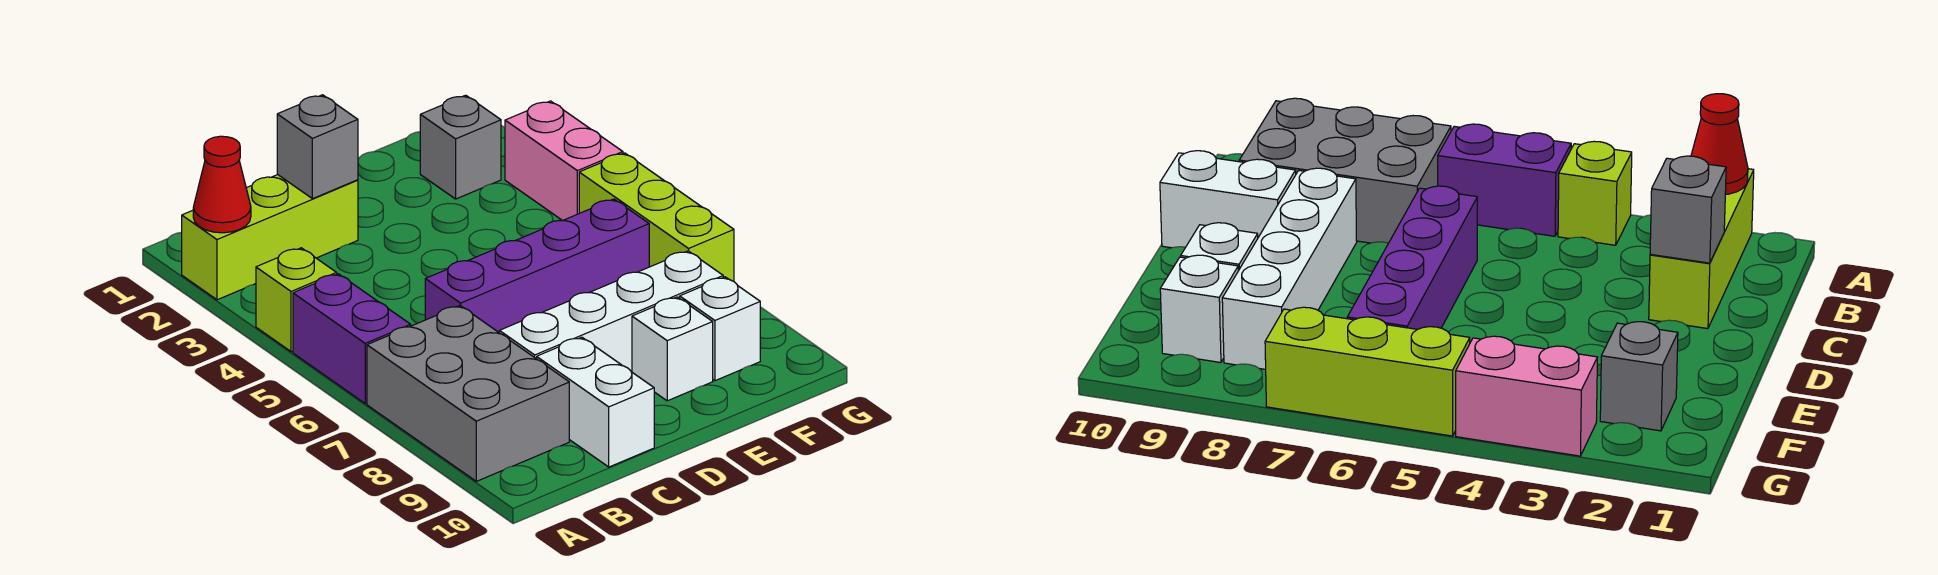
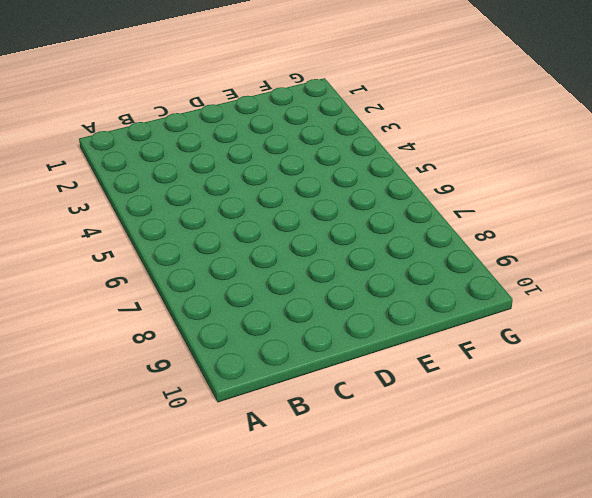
none -> lime 1x3 brick [182,175,358,300]
none -> lime 1x1 brick [256,248,337,352]
none -> purple 1x2 brick [293,274,411,403]

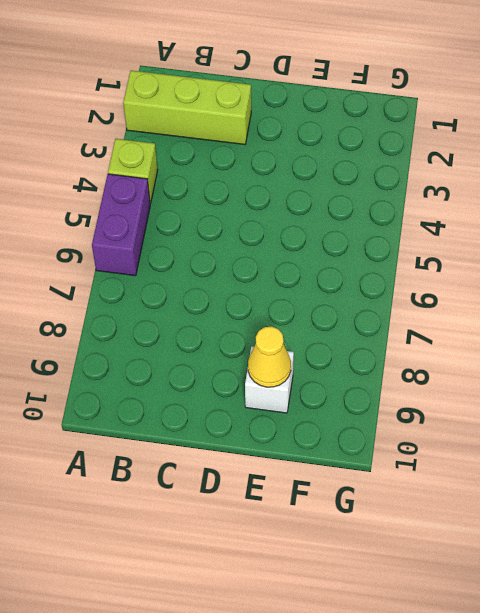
yellow 1x1 cone [248,327,291,387] -> none
none -> grey 2x3 brick [367,306,569,481]
none -> purple 1x4 brick [425,199,649,332]
none -> white 1x4 brick [499,251,723,372]

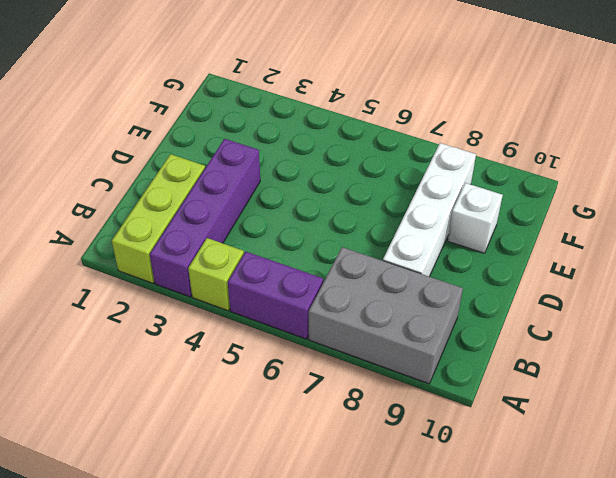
purple 1x4 brick [150,139,260,297] -> purple 1x4 brick moved to [425,199,649,332]
none -> white 1x2 brick [537,337,654,467]
none -> grey 1x1 brick [420,95,501,199]
none -> white 1x1 brick [680,277,760,381]

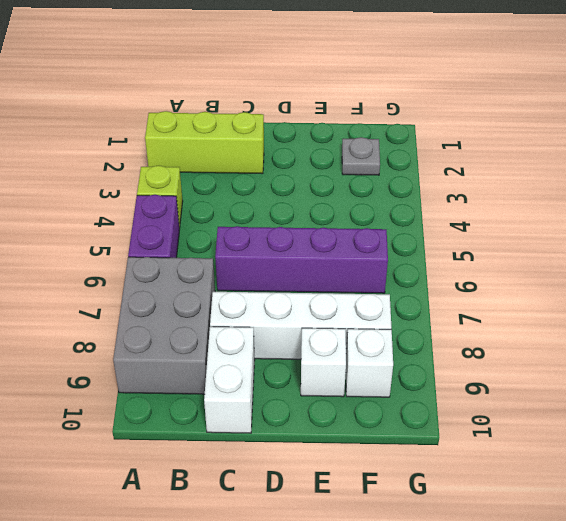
grey 1x1 plate [342,137,380,175] -> grey 1x1 brick [420,95,501,199]
none -> pink 1x2 brick [505,101,623,221]
none -> lime 1x3 brick [579,153,734,281]
none -> red 1x1 cone [193,136,251,233]

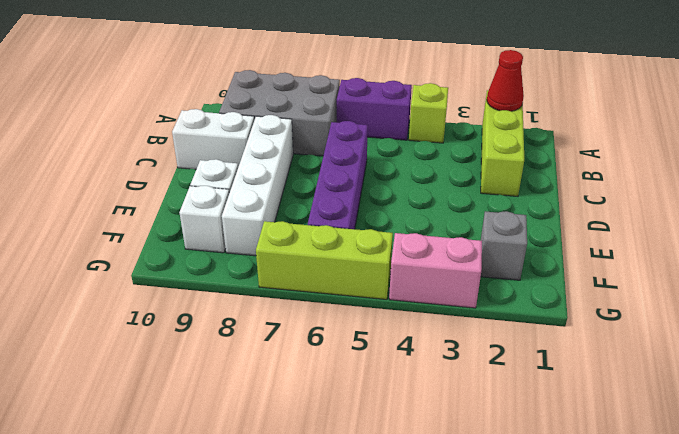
none -> grey 1x1 brick [277,95,358,199]

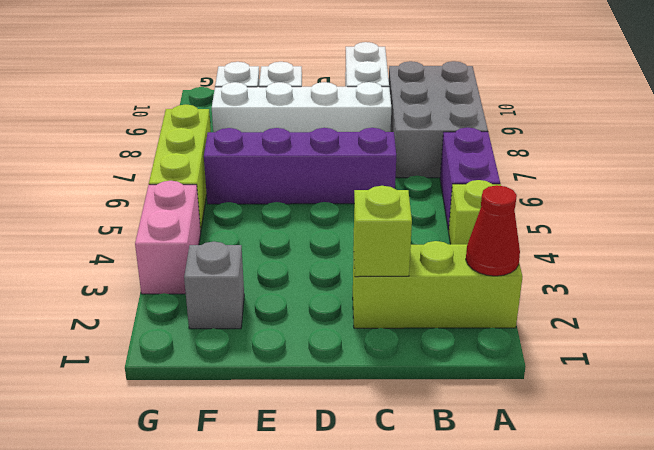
lime 1x1 brick [354,186,412,277] -> grey 1x1 brick [277,95,358,199]

